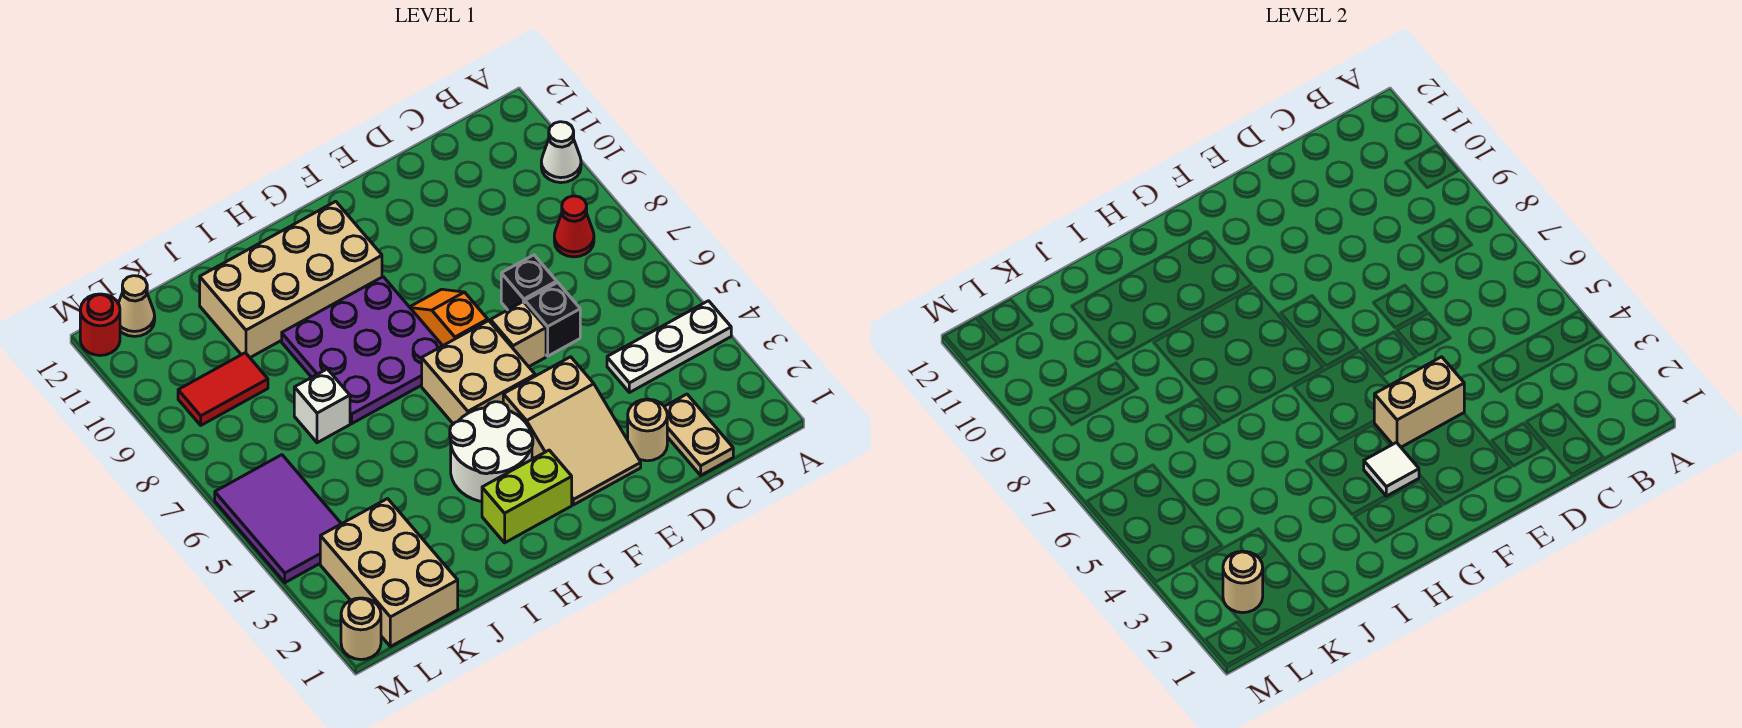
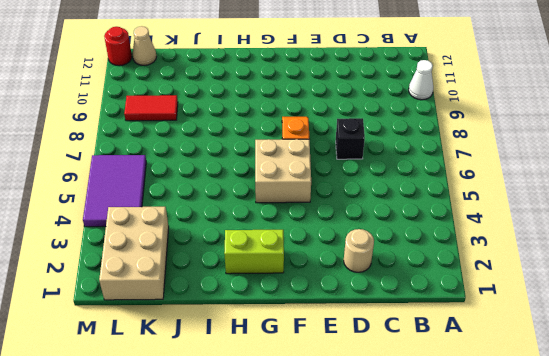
none -> white 1x3 plate [607,301,731,393]
none -> red 1x1 cone [554,196,594,257]
none -> tan 1x2 plate [664,394,733,475]

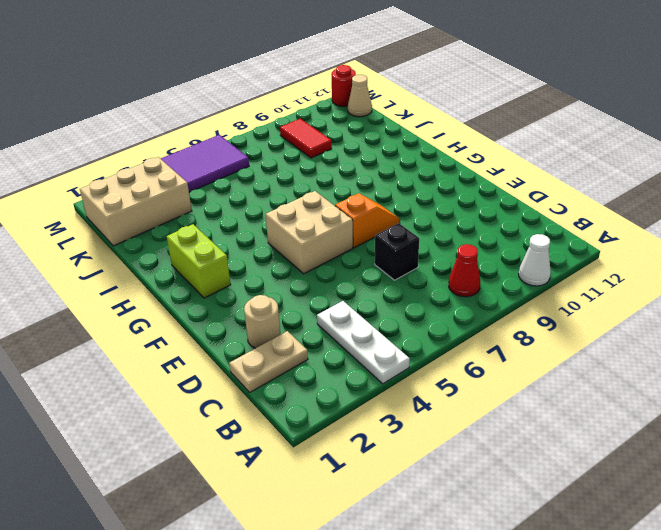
none -> black 1x1 brick [525,283,580,356]
none -> tan 2x3 slope [503,357,641,505]
none -> tan 1x1 brick [491,302,546,367]

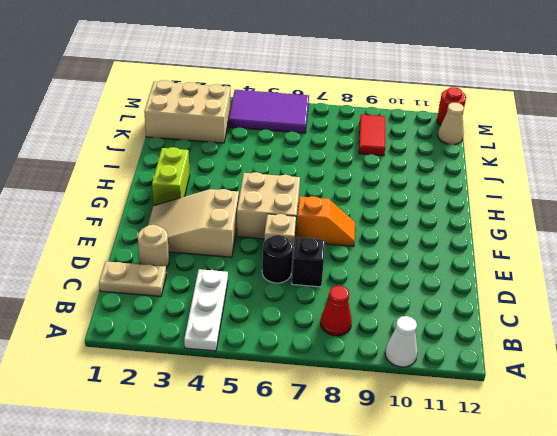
black 1x1 round brick [262,235,293,283] -> black 1x1 brick [525,283,580,356]
none -> white 2x2 round brick [450,402,533,502]
none -> purple 3x3 plate [282,277,442,424]
none -> tan 2x4 brick [200,201,382,357]

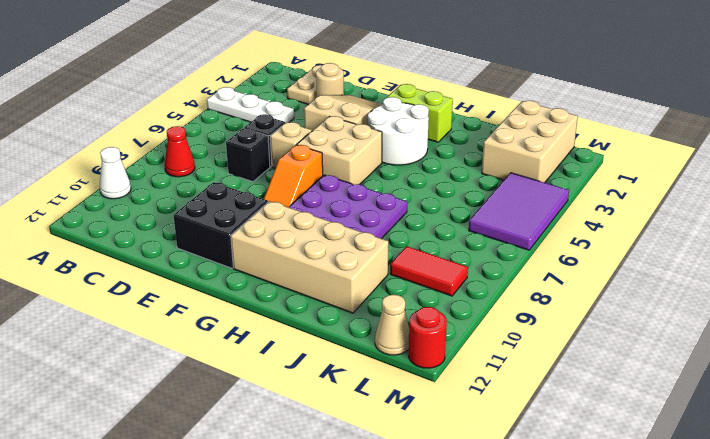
black 2x2 brick [173,182,268,268] -> none
none -> white 1x1 brick [294,369,350,443]
none -> tan 1x1 round brick [341,598,381,660]
none -> tan 1x2 brick [1374,357,1464,447]

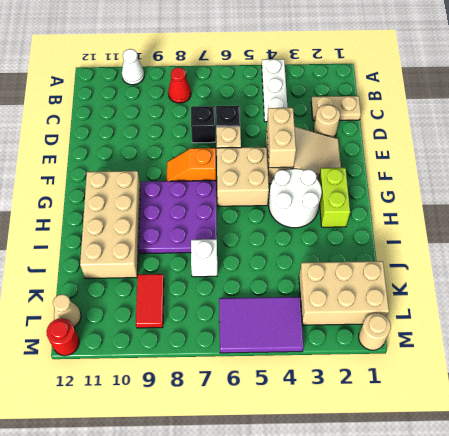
none -> white 1x1 tile [1364,443,1419,496]
none -> tan 1x1 round brick [1223,551,1263,613]

